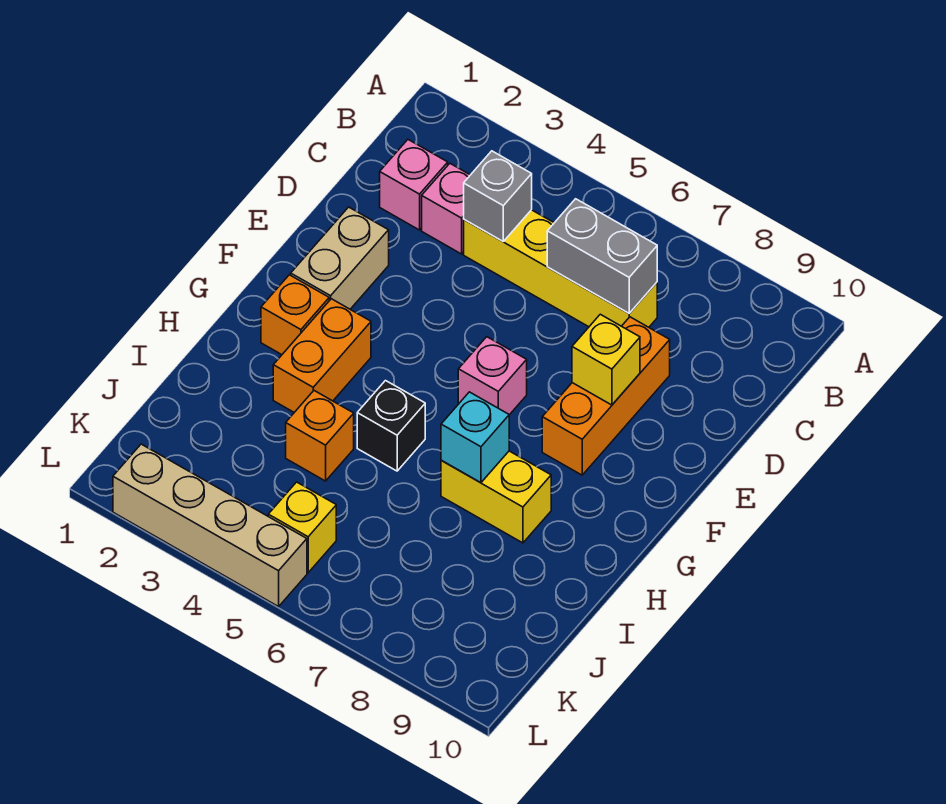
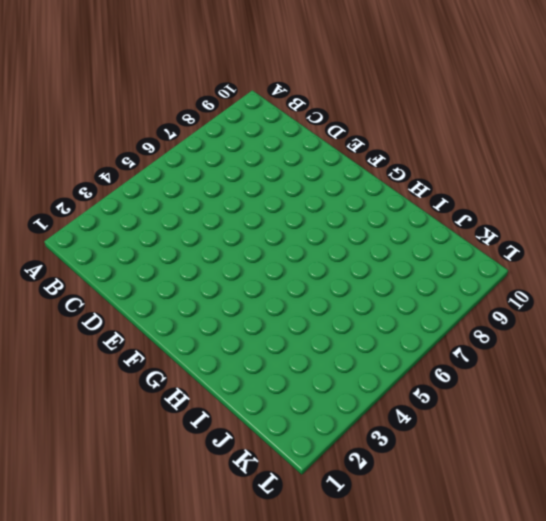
none -> pink 1x1 brick [380,140,448,230]
none -> pink 1x1 brick [422,164,470,254]
none -> yellow 1x4 brick [464,210,657,327]

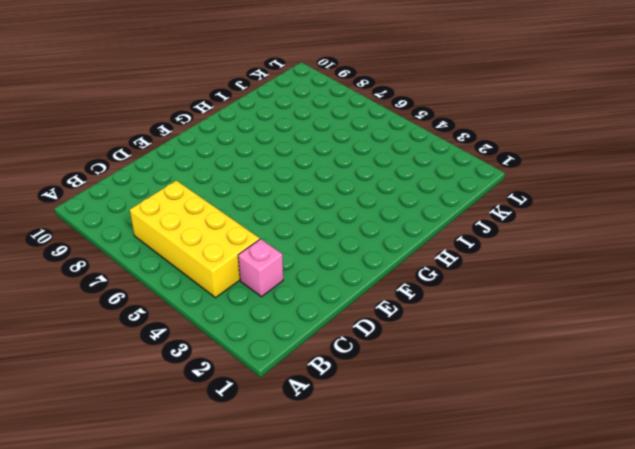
yellow 2x4 brick [130,180,260,298] -> yellow 1x4 brick [464,210,657,327]
none -> pink 1x1 brick [380,140,448,230]
none -> orange 1x3 brick [542,317,670,475]
none -> tan 1x2 brick [291,207,389,309]

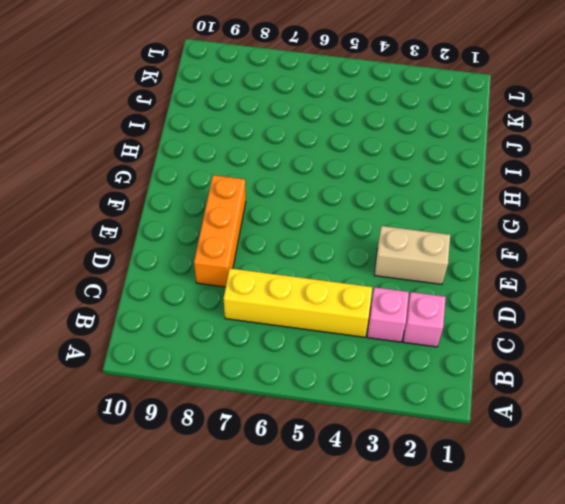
tan 1x2 brick [374,226,450,284] -> tan 1x2 brick turned to [291,207,389,309]
none -> pink 1x1 brick [458,337,527,415]
none -> orange 1x1 brick [261,275,329,355]
none -> orange 1x2 brick [273,299,371,412]

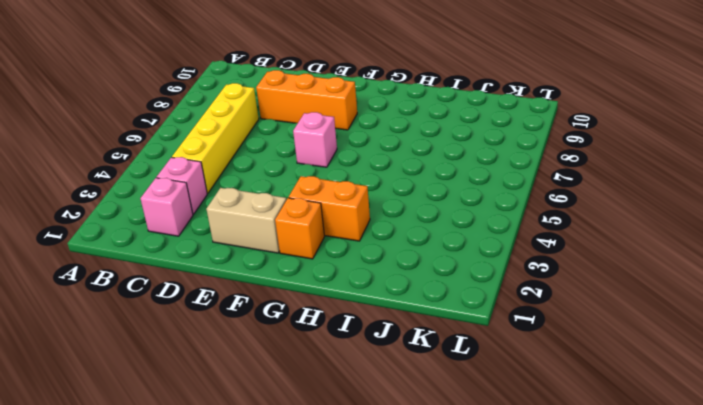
none -> black 1x1 brick [357,381,425,471]
none -> yellow 1x2 brick [441,451,551,543]
none -> orange 1x1 brick [286,391,354,481]

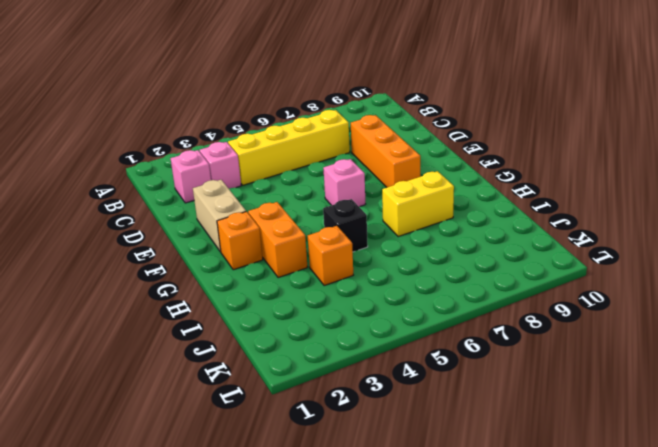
none -> yellow 1x1 brick [268,482,336,573]
none -> tan 1x4 brick [113,444,307,607]
none -> grey 1x1 brick [464,151,532,241]

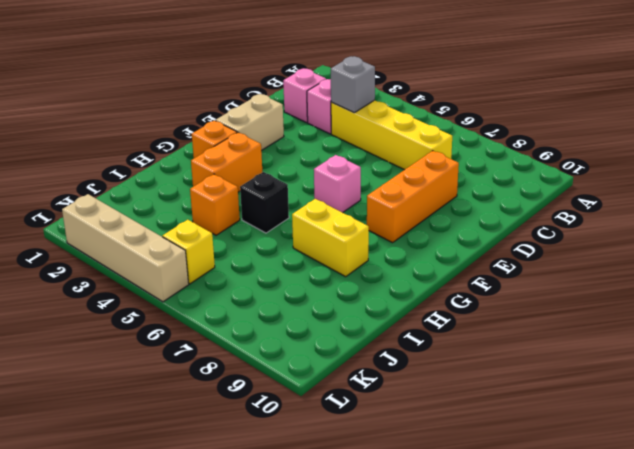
none -> grey 1x2 brick [547,199,657,313]
none -> yellow 1x1 brick [572,314,640,405]
none -> cyan 1x1 brick [441,392,509,483]

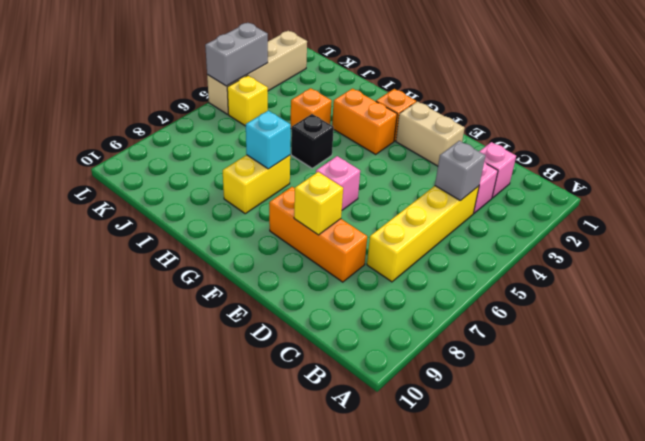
grey 1x2 brick [205,23,268,86] -> grey 1x2 brick moved to [547,199,657,313]

